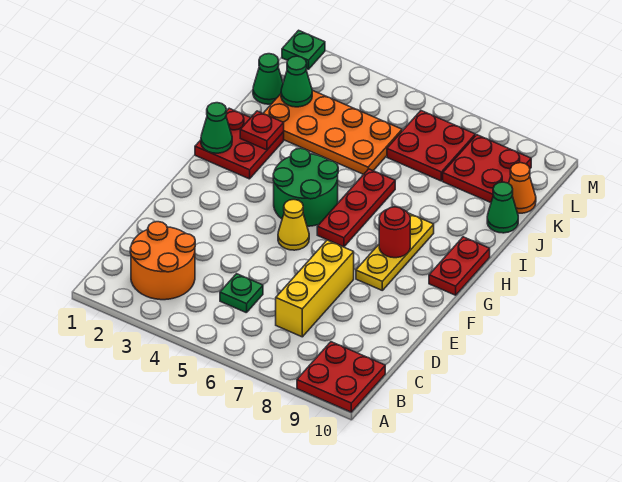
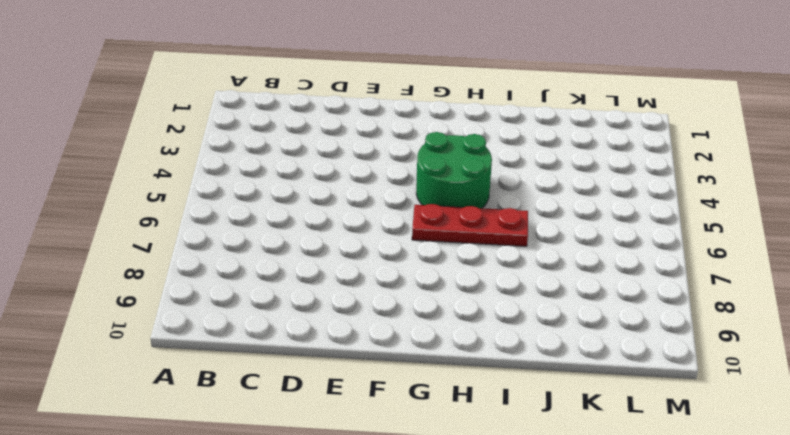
none -> red 2x2 plate [297,342,385,412]
none -> orange 2x2 round brick [130,222,195,300]
none -> green 1x1 plate [220,274,263,313]

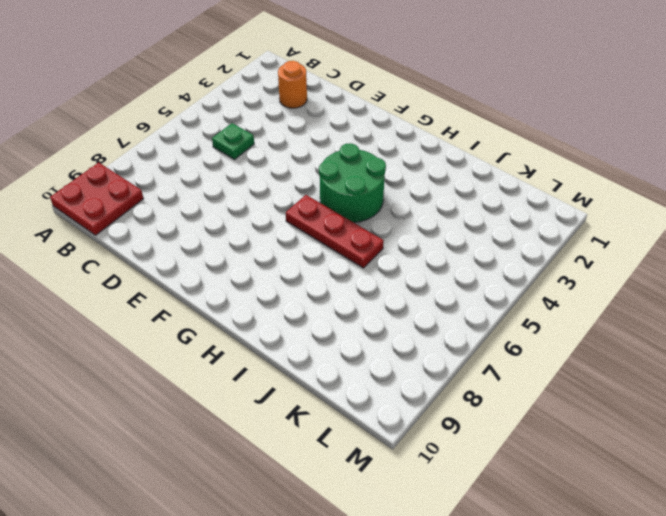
orange 1x1 round brick [278,61,307,108] -> orange 2x2 round brick [130,222,195,300]
none -> yellow 1x3 brick [276,240,354,337]
none -> yellow 1x1 cone [278,200,309,250]
none -> yellow 1x3 plate [356,213,434,290]

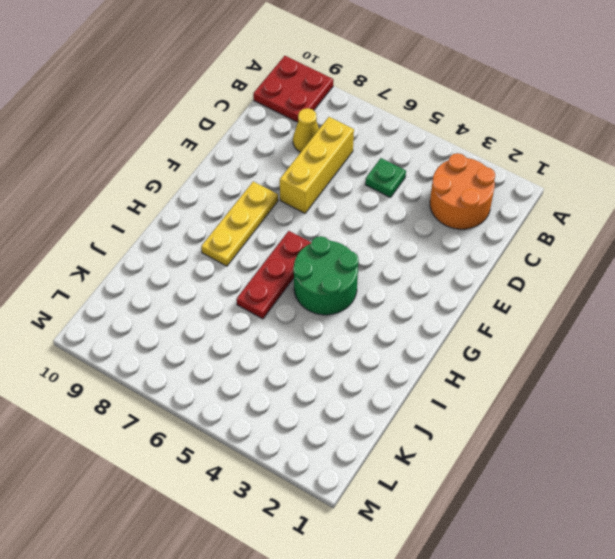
yellow 1x1 cone [293,108,319,152] -> yellow 1x1 cone moved to [278,200,309,250]
none -> red 1x2 plate [429,237,490,295]
none -> red 2x2 plate [195,108,284,179]
none -> orange 2x4 plate [263,90,402,174]

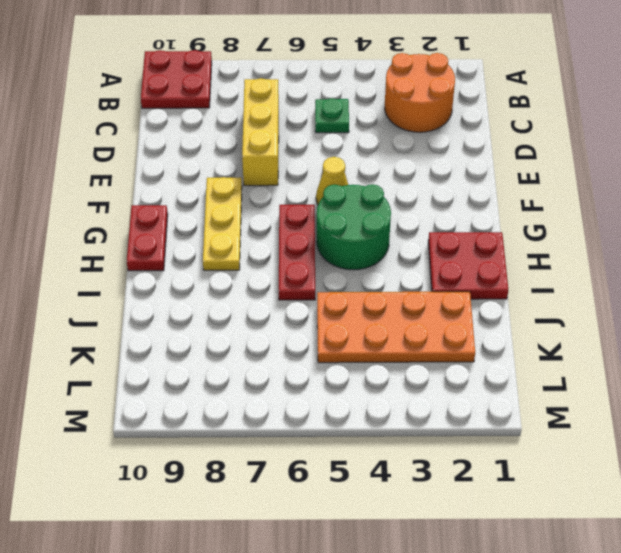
none -> green 1x1 cone [487,182,518,233]
none -> green 1x1 cone [253,54,283,104]
none -> red 2x2 plate [387,111,475,181]

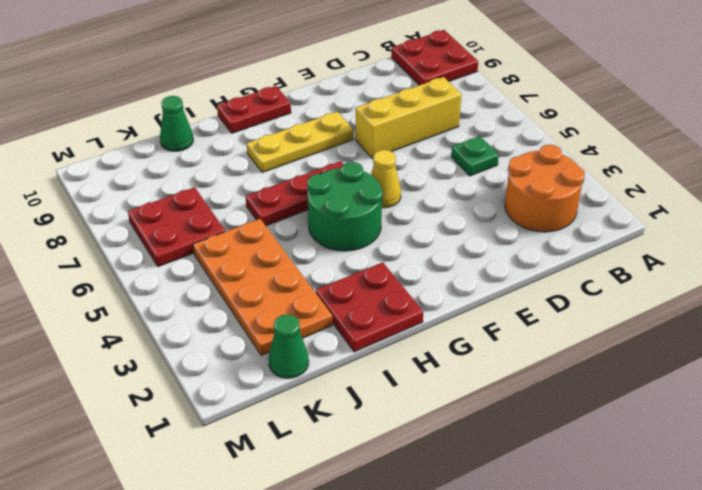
none -> red 2x2 plate [443,135,531,202]
none -> orange 1x1 cone [509,163,536,213]
none -> green 1x1 plate [282,30,325,69]

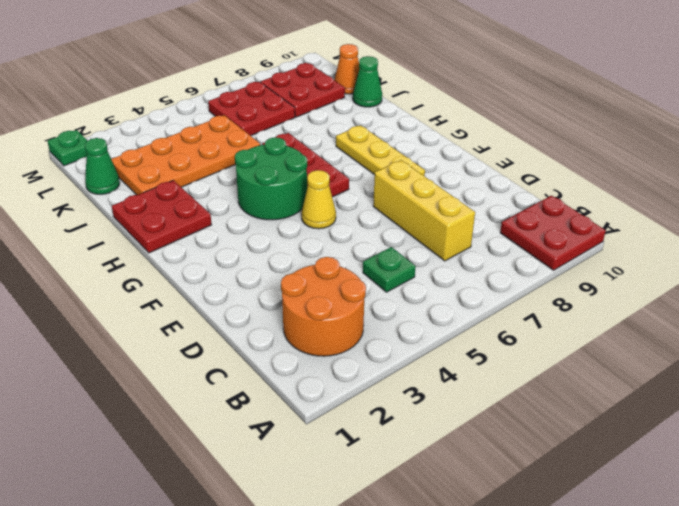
none -> red 1x2 plate [429,237,490,295]
none -> red 1x1 round brick [379,207,410,258]
none -> green 1x1 cone [201,103,232,153]

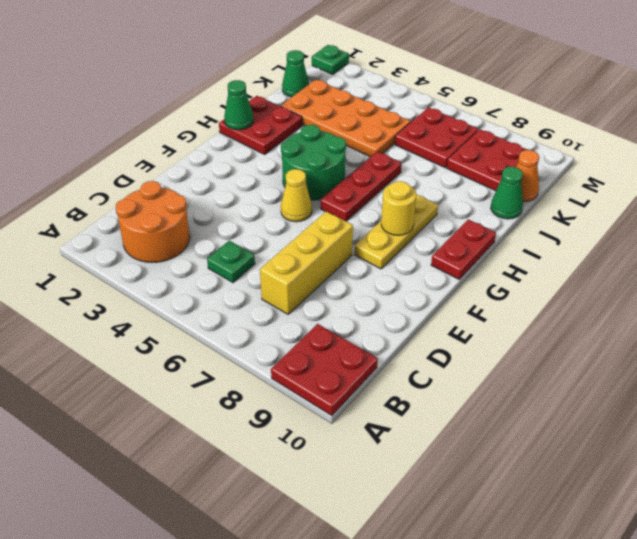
yellow 1x1 round brick [381,181,416,235] -> red 1x1 round brick [379,207,410,258]
none -> red 1x1 plate [240,111,284,150]
none -> green 1x1 cone [281,56,312,107]

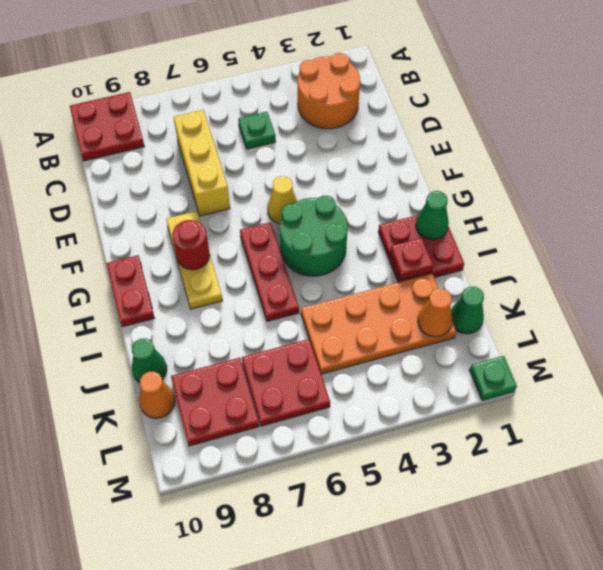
orange 1x1 cone [418,289,453,337] -> green 1x1 cone [281,56,312,107]

